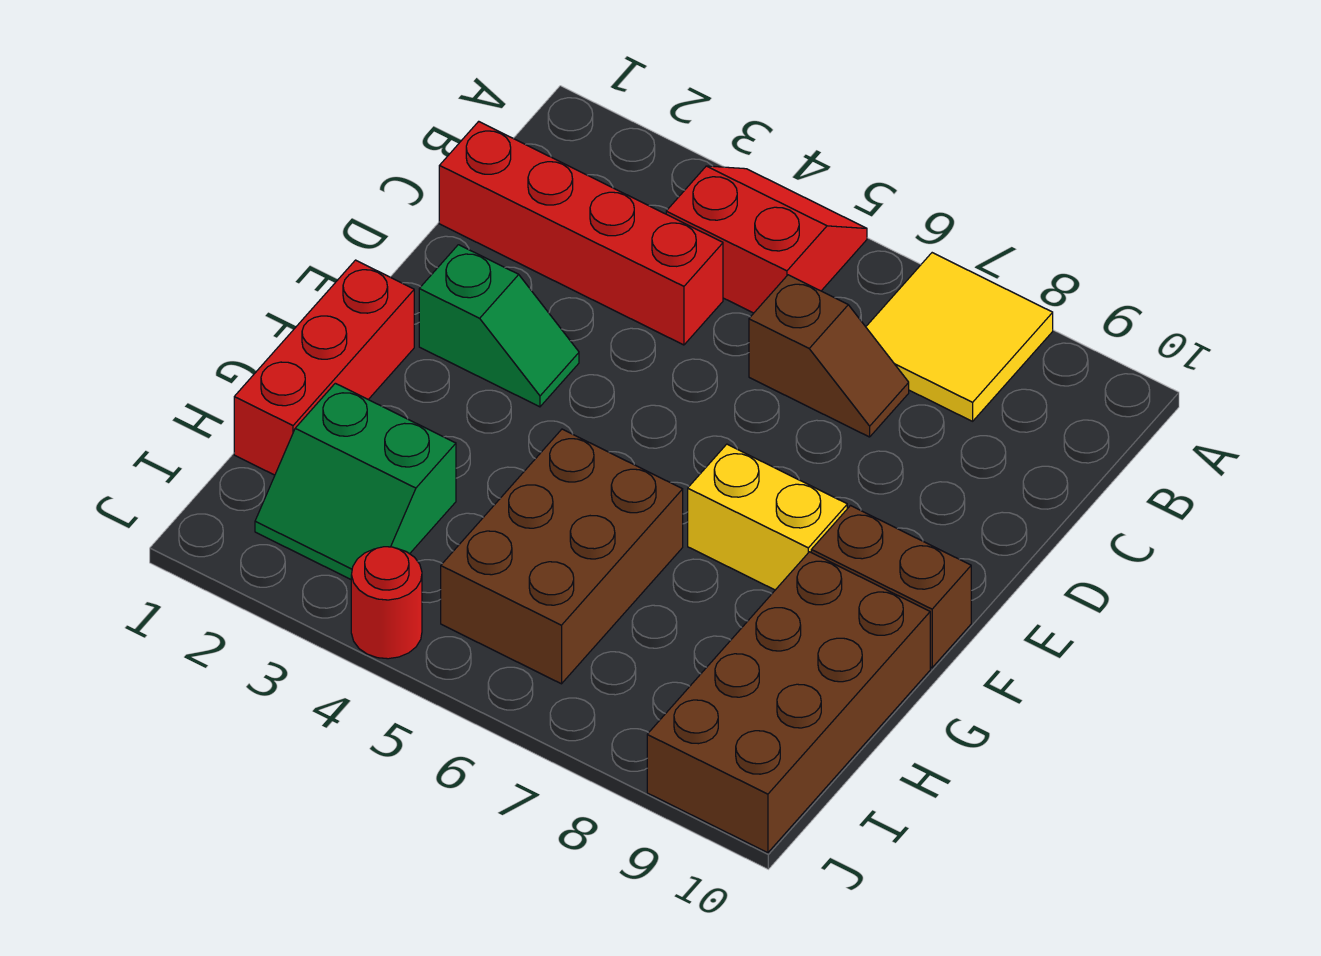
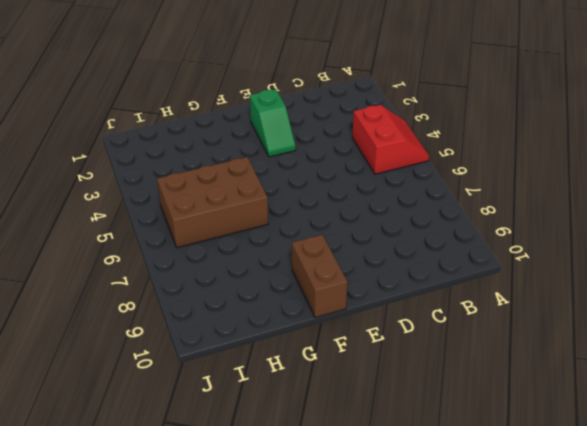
none -> yellow 2x2 tile [866,253,1053,421]
none -> red 1x4 brick [439,121,723,345]
none -> brown 1x2 slope [749,275,909,437]

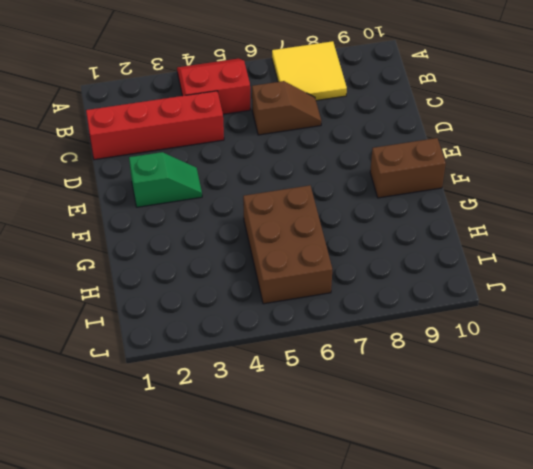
none -> red 1x3 brick [234,260,414,475]
none -> yellow 1x2 brick [688,444,847,590]
none -> brown 2x4 brick [647,552,930,853]

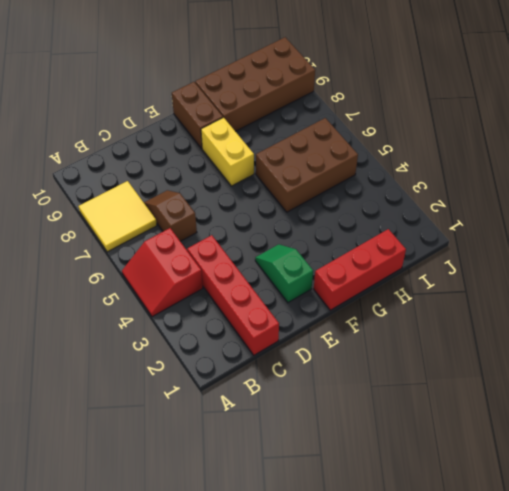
none -> green 2x2 slope [255,383,456,579]
none -> red 1x1 round brick [351,547,422,659]

